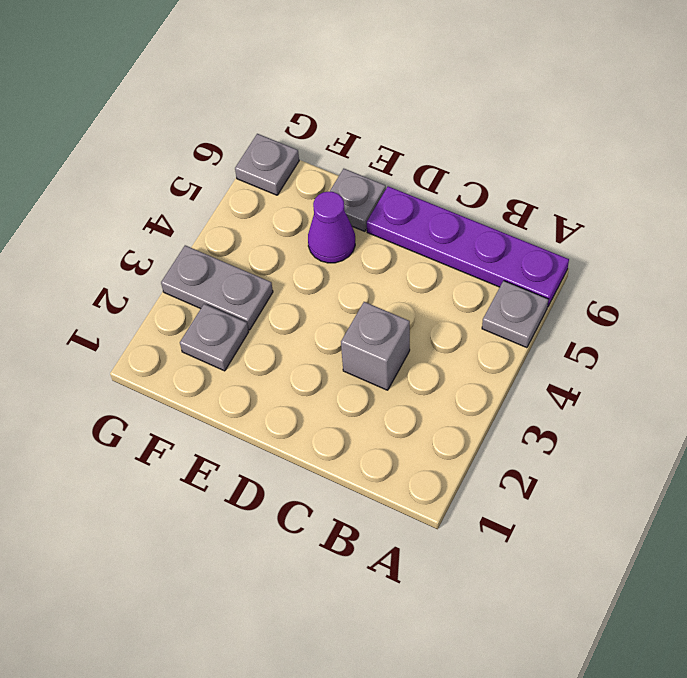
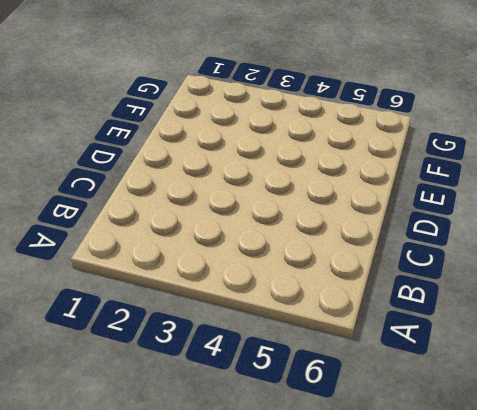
none -> grey 1x1 plate [482,281,548,348]
none -> purple 1x4 plate [367,186,569,307]

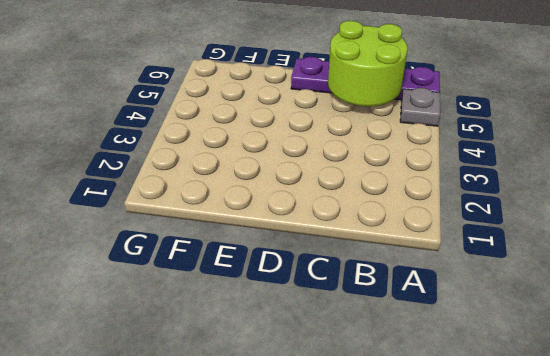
lime 2x2 round brick [328,21,408,106] -> none
none -> grey 1x1 brick [341,302,410,390]
none -> purple 1x1 cone [308,191,355,263]

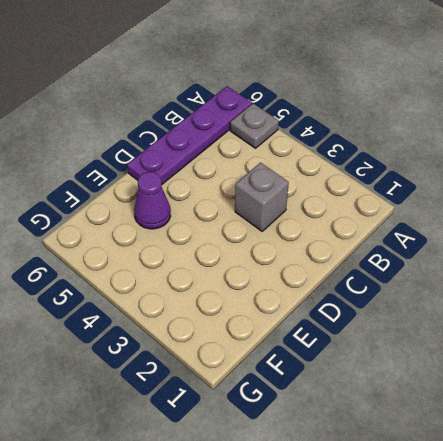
none -> grey 1x1 plate [329,169,386,231]
none -> grey 1x1 plate [180,304,249,371]

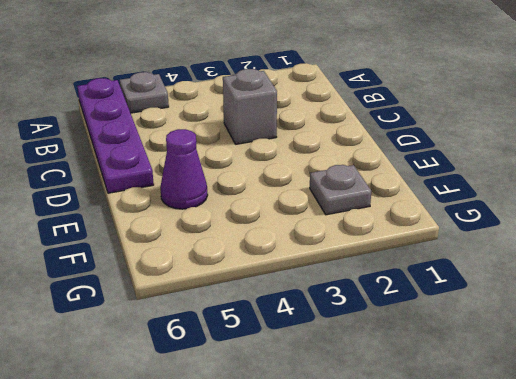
none -> grey 1x1 plate [329,169,386,231]
none -> grey 1x2 plate [161,245,273,330]

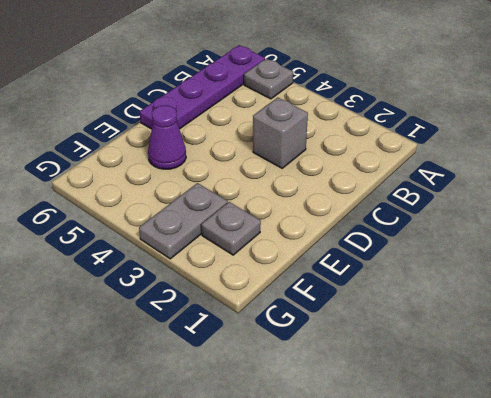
none -> grey 1x1 plate [329,169,386,231]
none -> grey 1x1 plate [235,134,299,195]

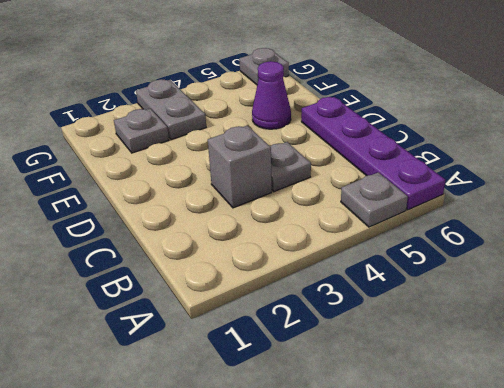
grey 1x1 plate [270,142,311,192] -> grey 1x1 plate moved to [329,169,386,231]

